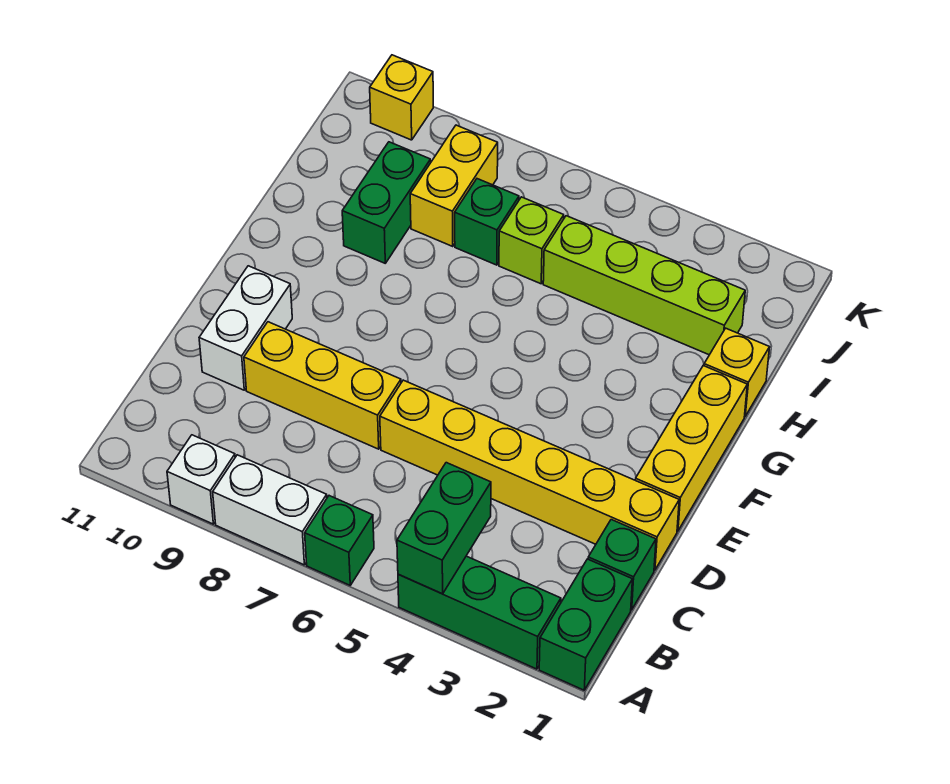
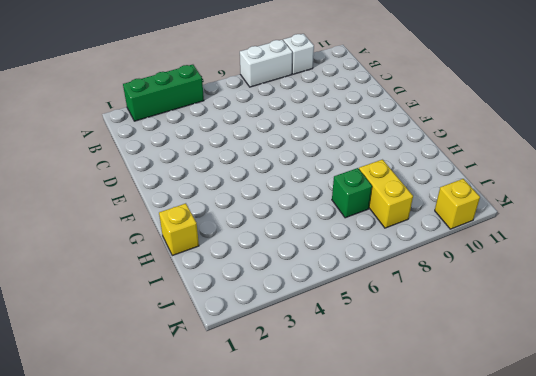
none -> green 1x2 brick [539,559,632,690]
none -> green 1x1 brick [305,496,374,585]
none -> green 1x1 brick [588,520,656,610]

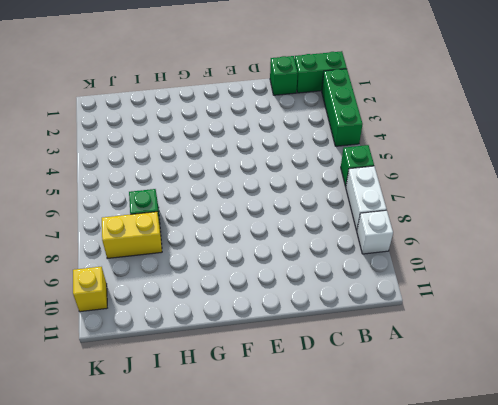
none -> yellow 1x6 brick [380,380,679,570]
none -> yellow 1x3 brick [244,322,401,449]
none -> white 1x2 brick [199,266,292,390]

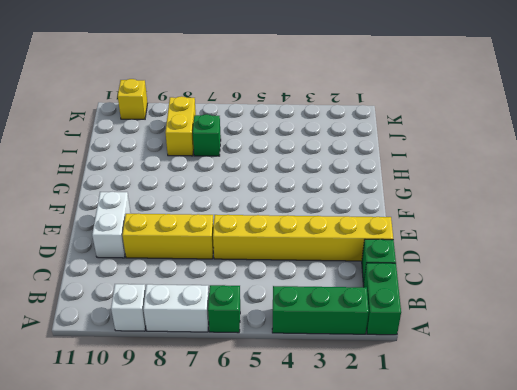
none -> yellow 1x3 brick [635,365,747,531]
none -> yellow 1x1 brick [704,328,770,416]
none -> green 1x2 brick [342,142,431,263]

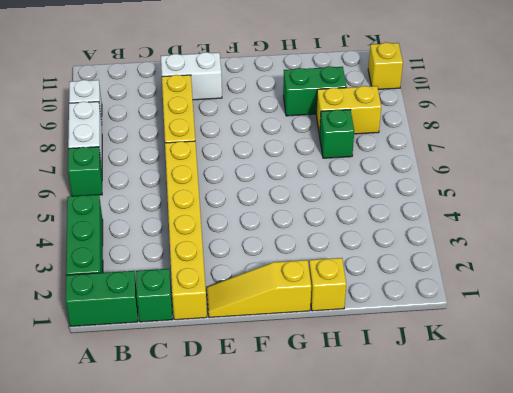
yellow 1x3 slope [207,260,311,318] -> yellow 1x3 brick [635,365,747,531]
none -> lime 1x4 brick [543,216,745,355]
none -> lime 1x1 brick [499,197,564,284]
none -> green 1x2 brick [397,463,491,594]

